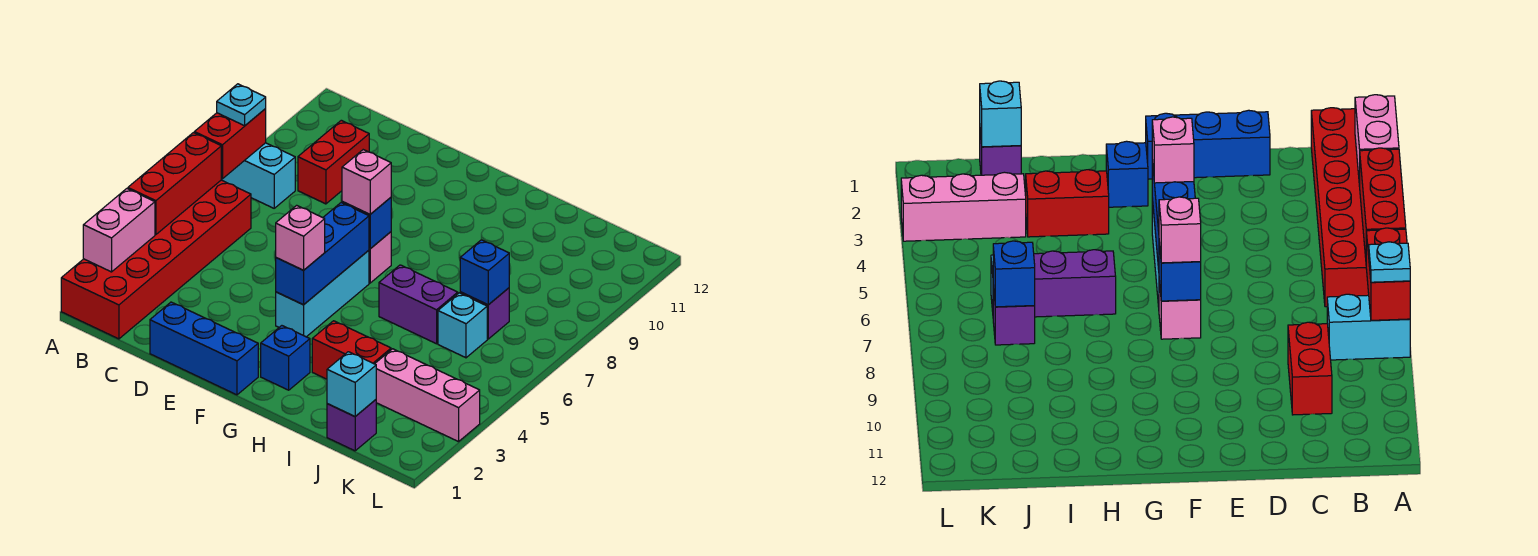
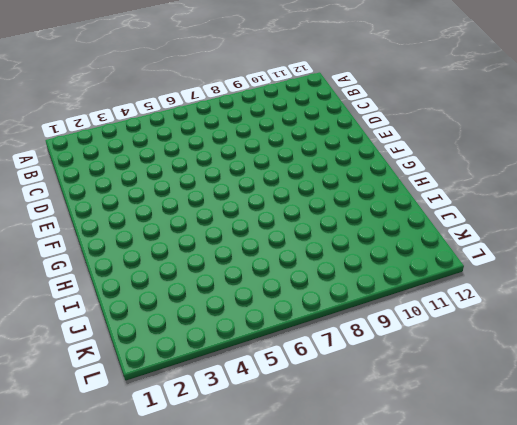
none -> red 2x6 brick [61,180,251,339]
none -> cyan 1x2 brick [221,143,295,208]
none -> red 1x2 brick [298,120,369,204]

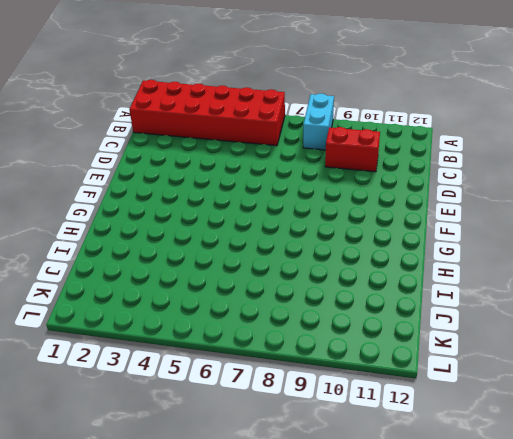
none -> blue 1x3 brick [150,302,258,395]
none -> cyan 1x3 brick [276,250,369,337]
none -> pink 1x1 brick [369,232,391,283]

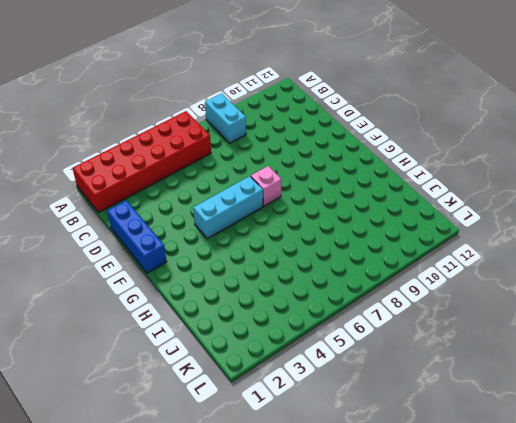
none -> red 1x2 brick [298,120,369,204]
none -> blue 1x1 brick [261,326,310,390]
none -> red 1x2 brick [312,321,391,379]

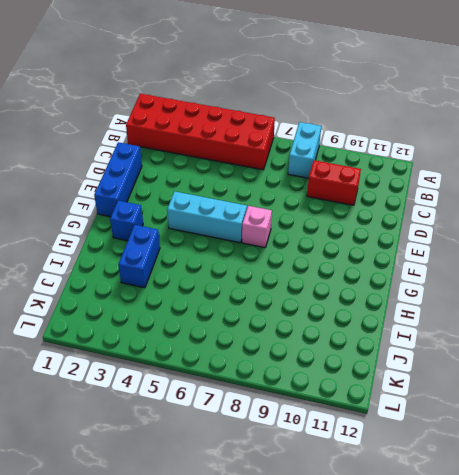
blue 1x2 brick [118,225,160,288] -> red 1x2 brick [312,321,391,379]
none -> purple 1x2 brick [379,265,458,344]
none -> purple 1x1 brick [327,400,376,451]
none -> pink 1x3 brick [375,349,480,442]

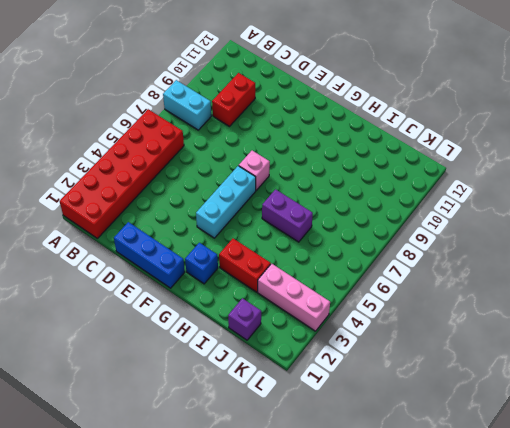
none -> cyan 1x1 brick [438,293,487,358]
none -> purple 1x1 brick [460,288,509,339]
none -> pink 1x2 brick [83,189,155,272]

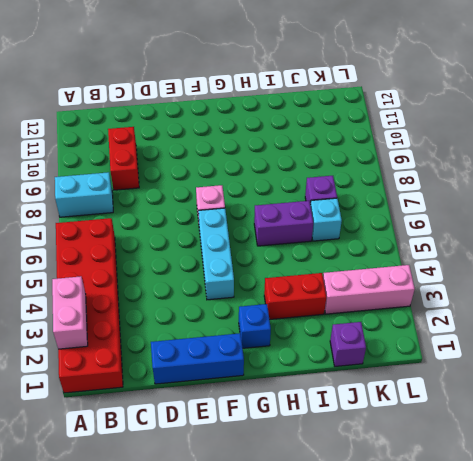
none -> red 1x3 brick [128,133,221,235]
none -> red 1x2 brick [194,109,266,179]
none -> blue 1x3 brick [276,203,369,305]

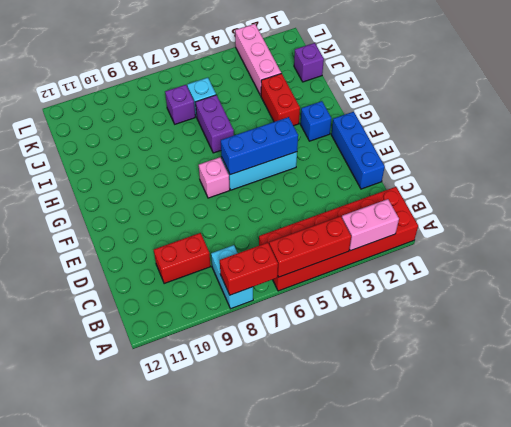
none -> blue 1x1 brick [342,198,391,249]
none -> cyan 1x1 brick [327,352,376,416]
none -> blue 1x1 brick [460,240,509,305]

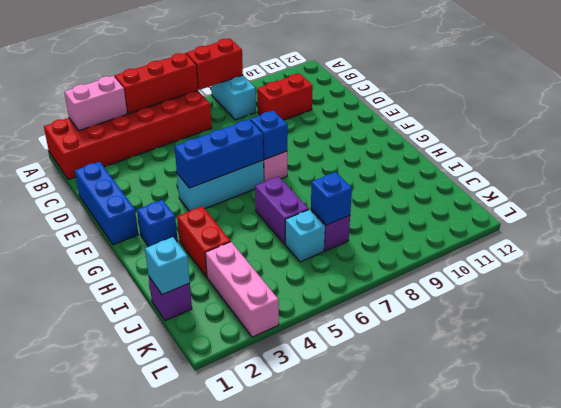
none -> cyan 1x1 plate [217,84,266,126]
none -> pink 1x1 brick [276,205,325,270]
none -> pink 1x1 brick [342,150,391,214]

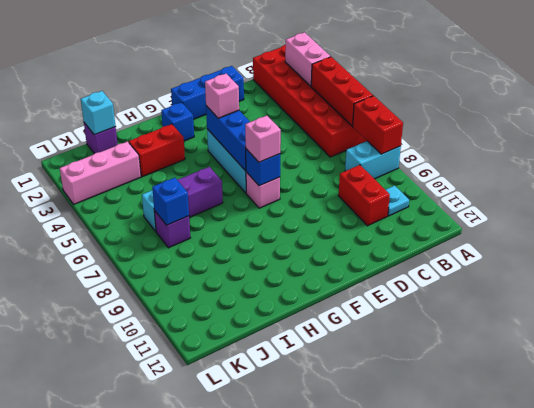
cyan 1x1 plate [386,186,409,216] -> cyan 1x1 plate moved to [217,84,266,126]

